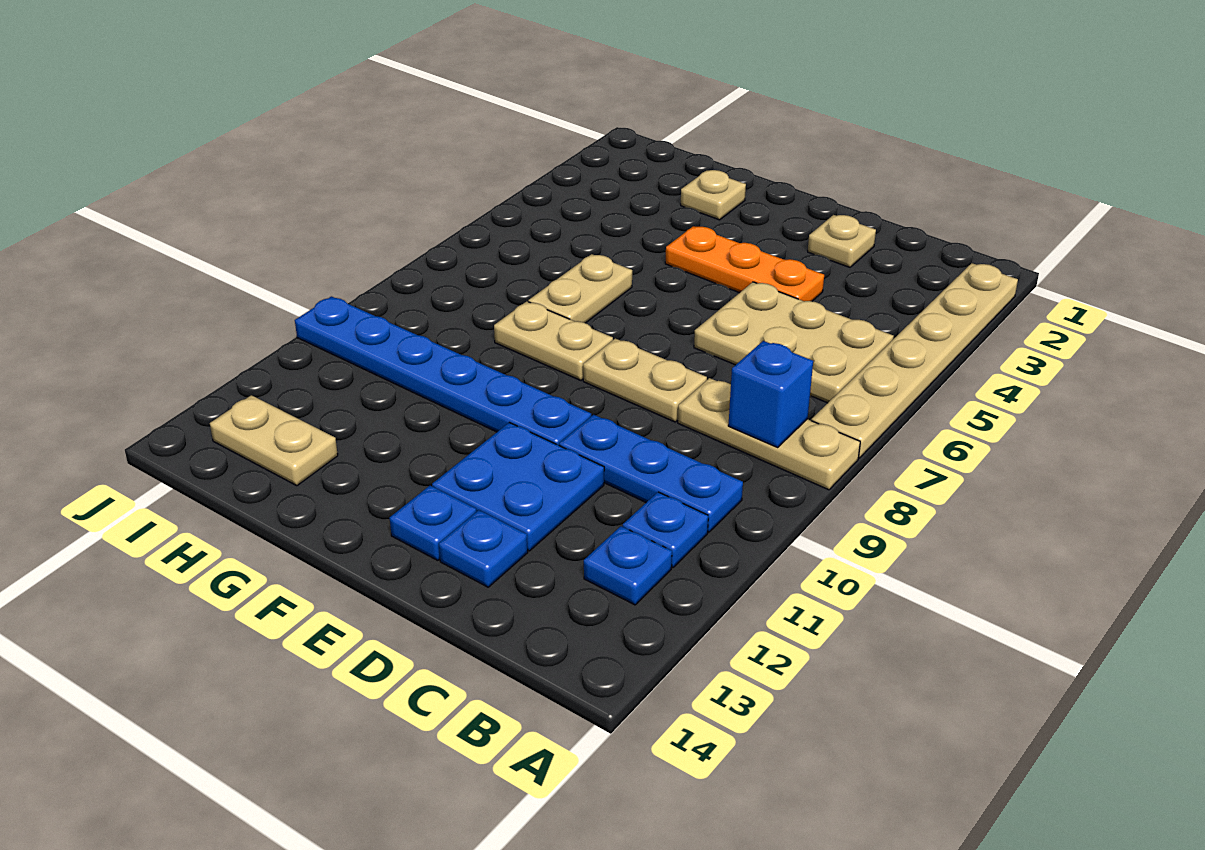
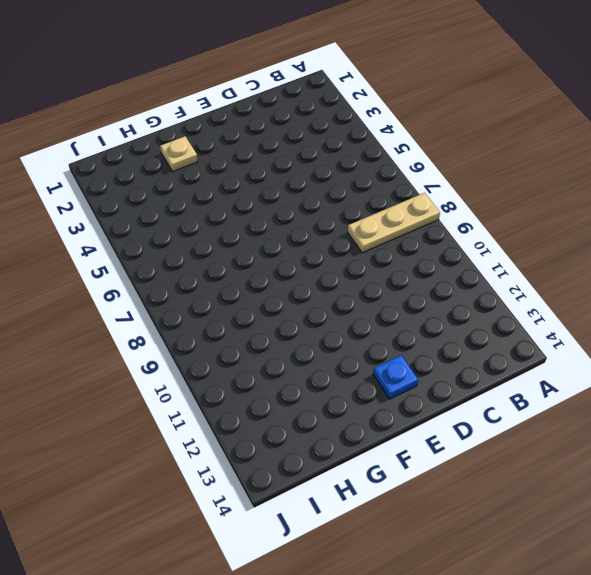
none -> tan 1x6 plate [811,263,1018,458]
none -> tan 2x3 plate [694,282,894,403]
none -> blue 1x3 plate [559,415,743,532]

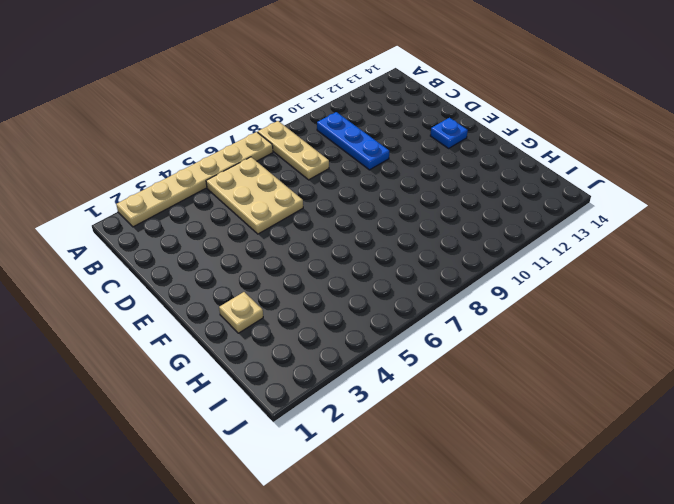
none -> blue 1x1 plate [623,492,708,568]
none -> blue 1x1 plate [584,526,672,605]
none -> tan 1x1 plate [808,215,876,267]

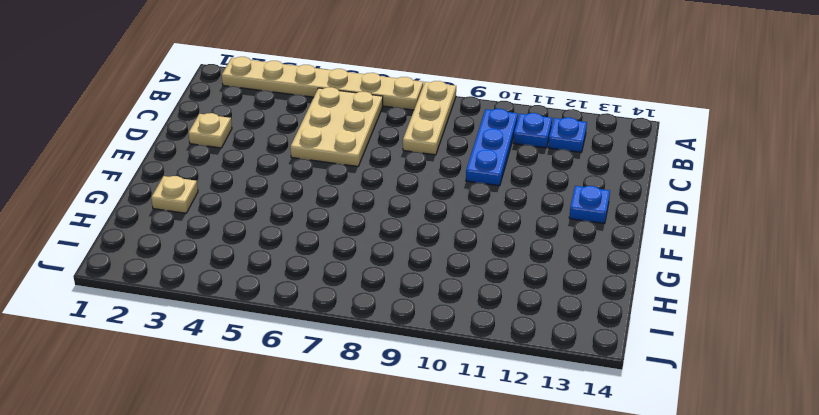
none -> orange 1x3 plate [665,226,824,301]
none -> tan 1x2 plate [583,338,707,422]
none -> blue 2x2 plate [432,422,604,551]

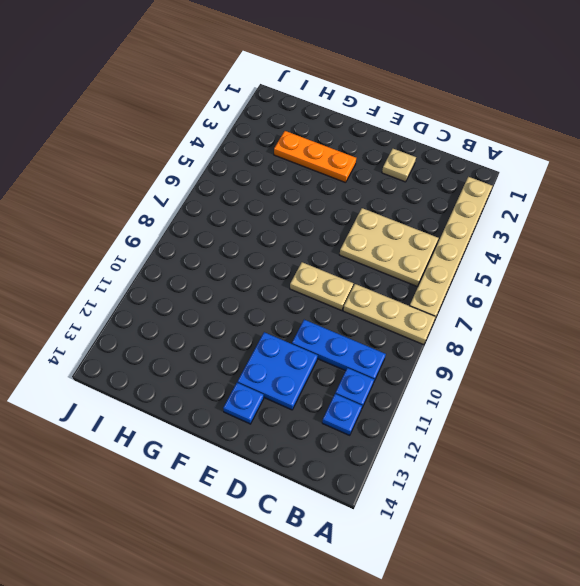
orange 1x3 plate [274,131,356,183] -> orange 1x3 plate moved to [665,226,824,301]
none -> blue 1x1 plate [439,510,528,587]
none -> blue 1x6 plate [295,296,591,445]
none -> tan 1x2 plate [494,301,613,380]

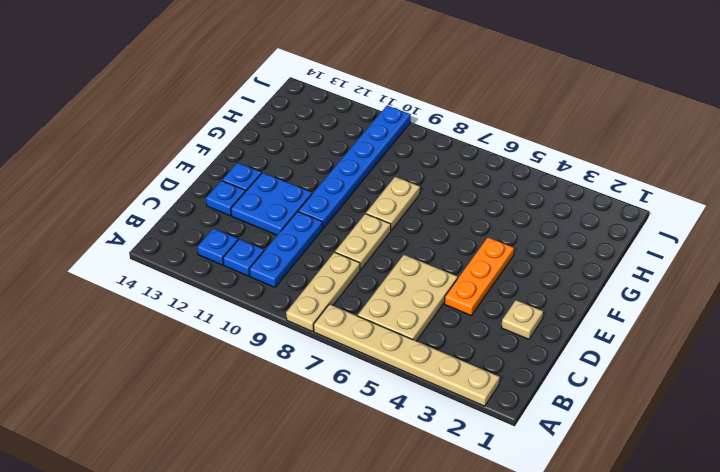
none -> tan 1x1 plate [681,170,746,220]
none -> tan 1x2 plate [528,254,632,323]
none -> tan 1x2 plate [210,395,338,486]

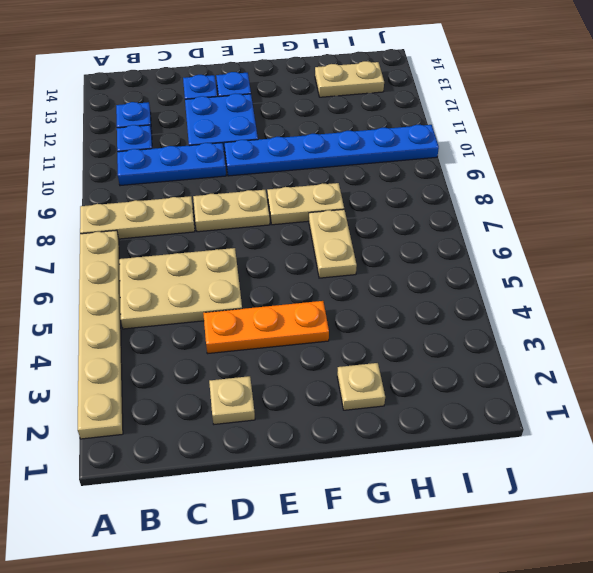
none -> blue 1x1 brick [728,341,813,447]

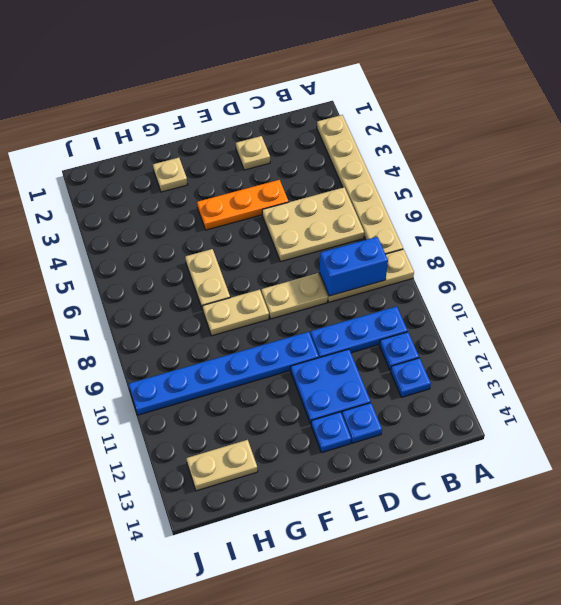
blue 1x2 brick [319,237,388,296] -> blue 1x1 brick [728,341,813,447]

